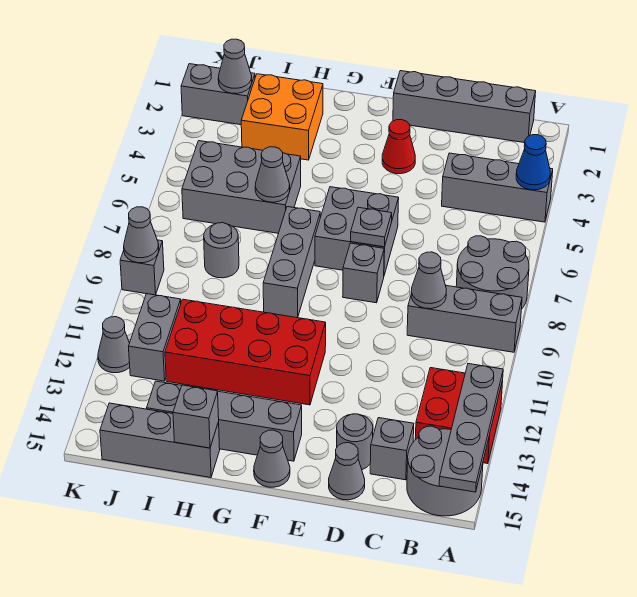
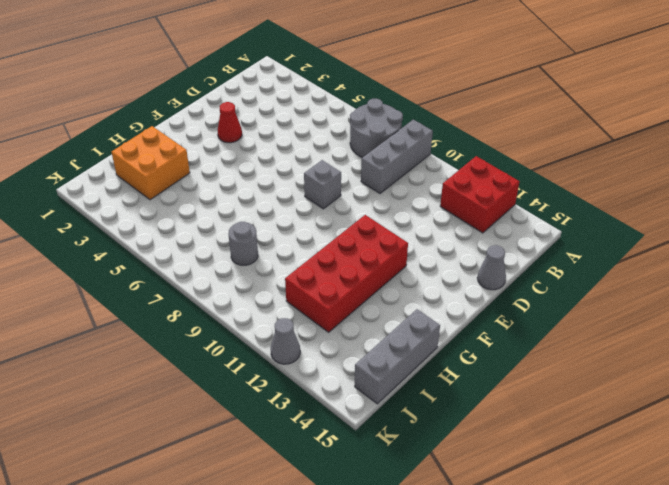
none -> grey 1x3 brick [442,153,553,222]
none -> grey 2x2 round brick [407,426,483,516]
none -> grey 1x4 brick [393,71,536,143]
none -> grey 1x1 brick [370,418,414,480]

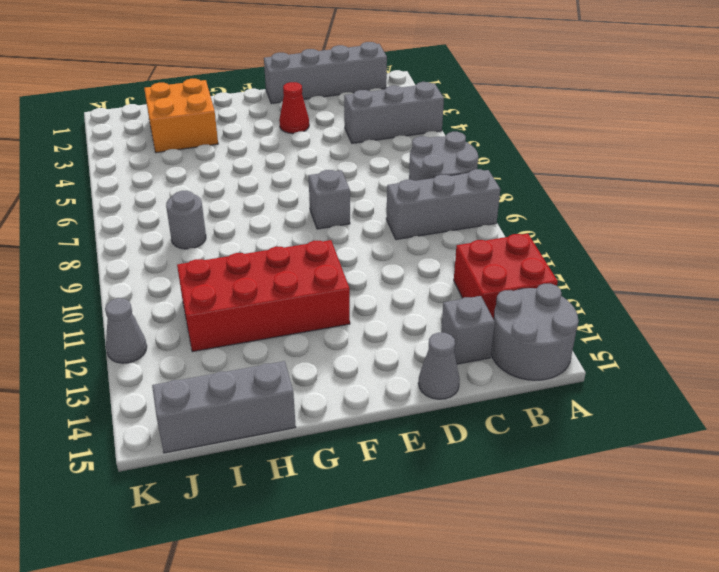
none -> grey 1x1 round brick [337,414,373,470]
none -> grey 2x2 brick [315,187,399,275]
none -> grey 1x4 brick [147,381,302,461]
none -> grey 1x1 cone [254,430,290,487]

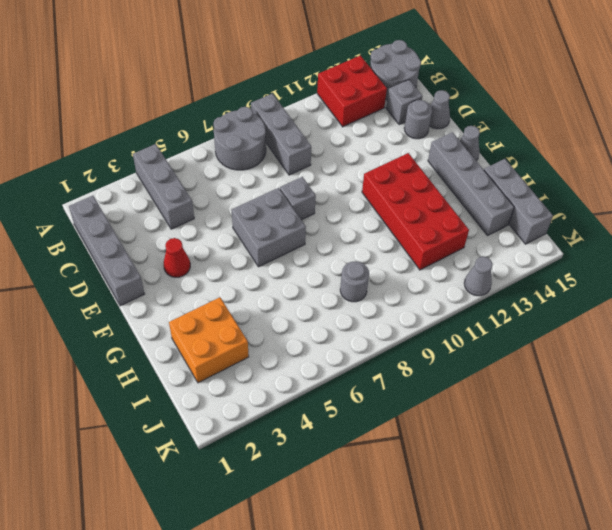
none -> grey 1x3 brick [263,207,320,318]
none -> grey 2x3 brick [182,141,301,233]
none -> grey 1x2 brick [181,64,255,125]
none -> grey 1x2 brick [129,294,181,381]

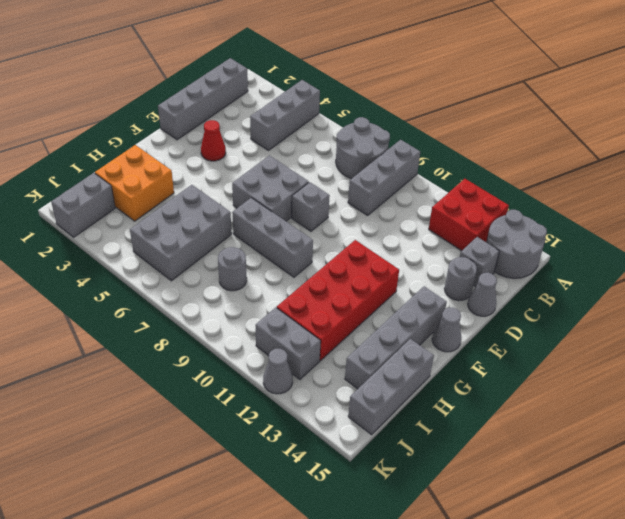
none -> grey 1x1 brick [120,240,164,295]
none -> blue 1x1 cone [516,135,550,190]
none -> grey 1x4 plate [439,364,503,492]
none -> grey 1x1 cone [411,252,446,309]

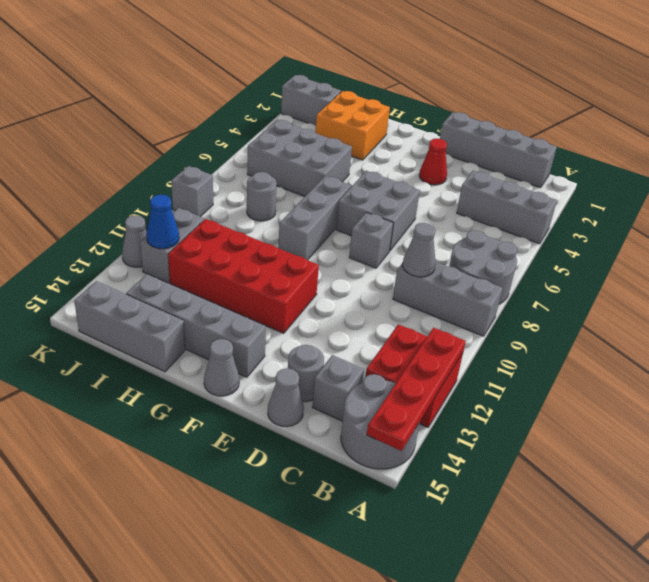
red 1x4 plate [367,328,466,451] -> grey 1x4 plate [439,364,503,492]
blue 1x1 cone [146,195,179,249] -> blue 1x1 cone moved to [516,135,550,190]
none -> grey 1x1 plate [351,207,392,247]
none -> grey 1x1 cone [255,147,290,202]
none -> grey 1x1 brick [173,385,219,448]
none -> grey 1x1 cone [218,39,252,94]

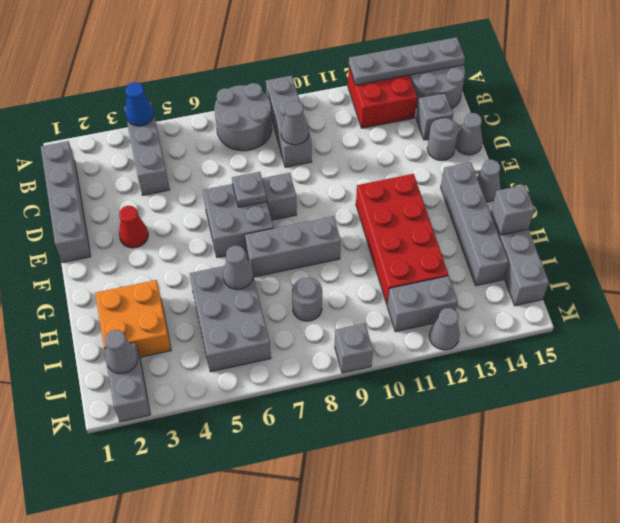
none -> grey 1x1 cone [124,207,159,263]

